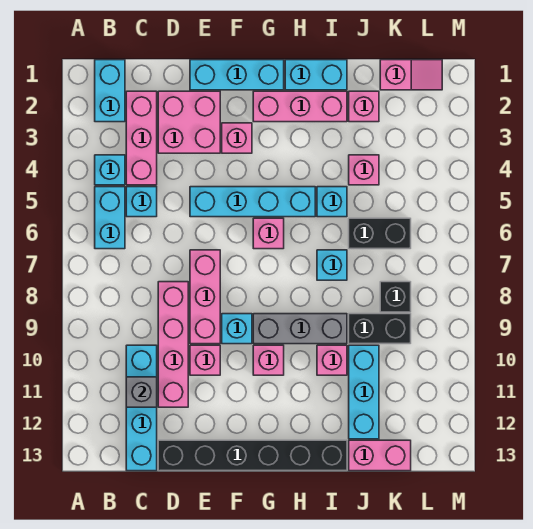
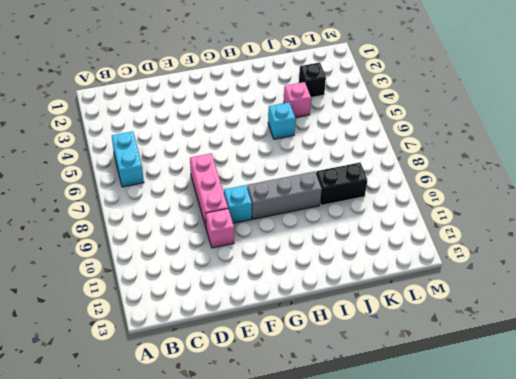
black 1x1 brick [299,62,326,97] -> black 1x1 brick moved to [380,282,411,312]
none -> cyan 1x2 brick [95,60,125,122]
none -> cyan 1x1 brick [95,155,125,185]
none -> pink 1x3 brick [126,91,157,185]
none -> cyan 1x1 brick [126,187,157,217]

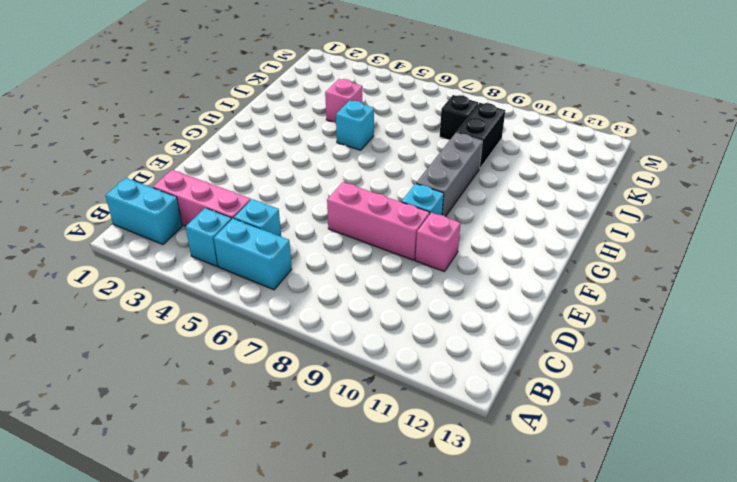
none -> cyan 1x4 brick [126,345,157,471]
none -> pink 2x2 brick [158,91,220,153]
none -> pink 1x4 brick [158,282,188,407]
none -> black 1x6 brick [158,440,347,471]

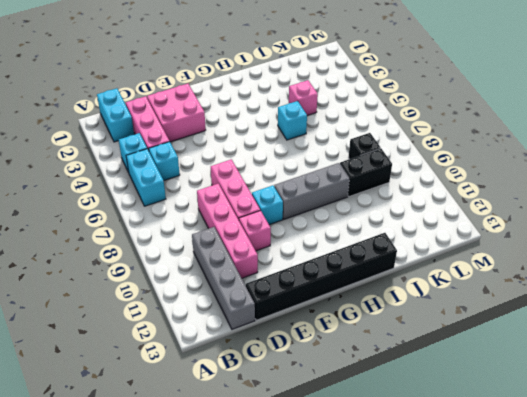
grey 1x4 brick [192,227,255,329] -> cyan 1x4 brick [126,345,157,471]
none -> cyan 1x3 brick [190,60,284,90]
none -> cyan 1x4 brick [190,187,315,217]
none -> pink 1x1 brick [222,123,252,153]
none -> pink 1x3 brick [253,91,347,122]

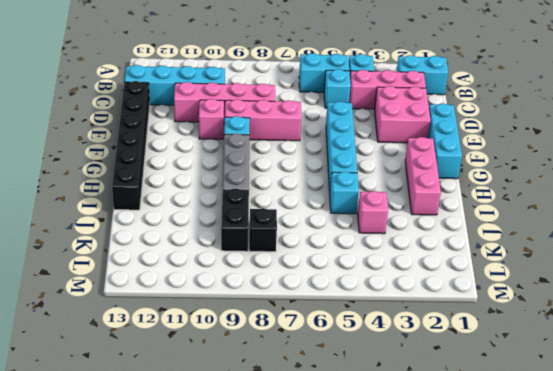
none -> pink 1x1 brick [222,123,252,153]
none -> pink 1x1 brick [253,218,284,249]
none -> pink 1x1 brick [253,345,284,375]
none -> cyan 1x2 brick [285,60,347,90]

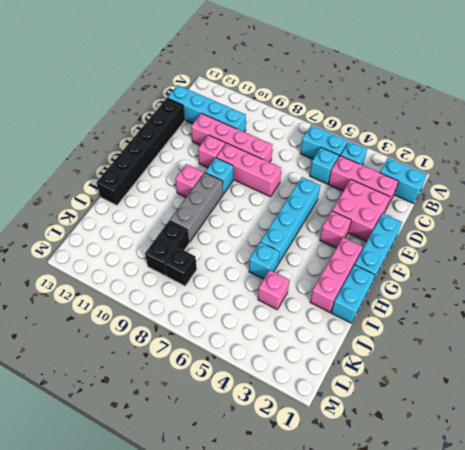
none -> pink 1x1 brick [253,218,284,249]
none -> cyan 1x1 brick [317,250,347,280]
none -> pink 1x1 brick [317,345,347,375]
none -> pink 1x1 brick [349,91,379,122]

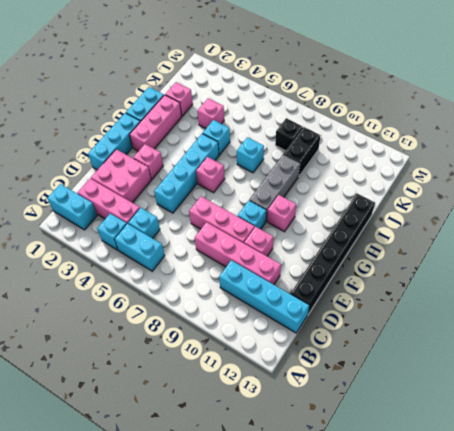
none -> pink 1x1 brick [317,345,347,375]
none -> black 1x2 brick [349,218,411,249]
none -> cyan 1x3 brick [349,345,379,439]
none -> pink 1x2 brick [349,440,411,471]

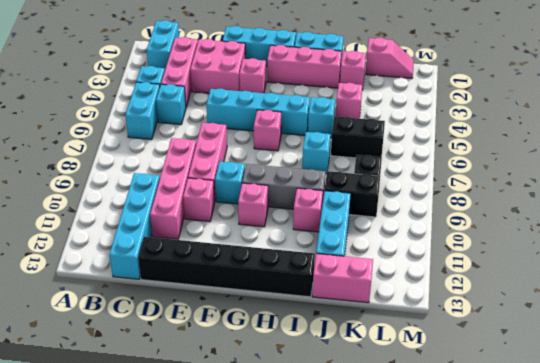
none -> grey 1x1 brick [126,377,157,407]

